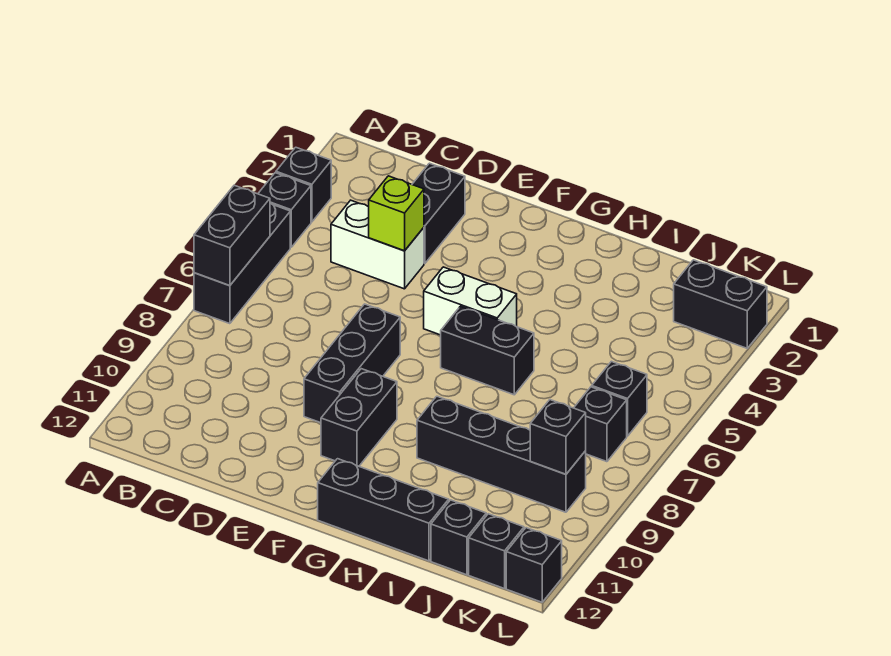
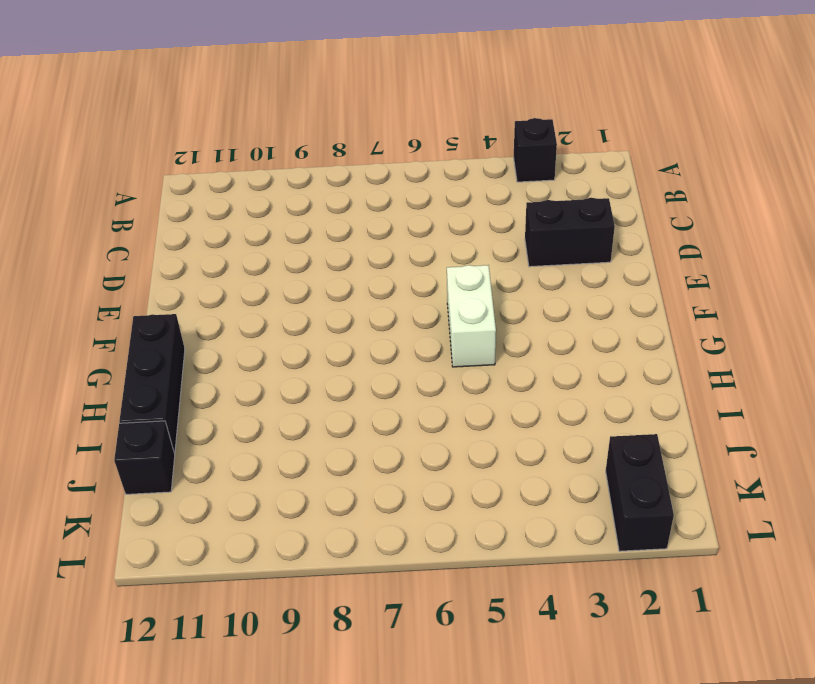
none -> black 1x1 brick [258,173,311,247]
none -> black 1x3 brick [194,203,290,324]
none -> white 1x2 brick [331,200,424,289]

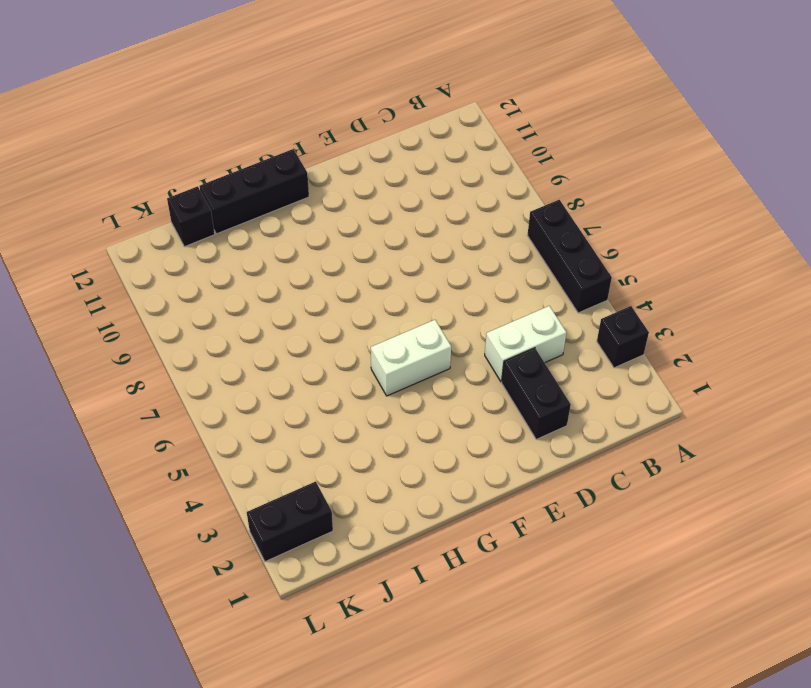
none -> black 1x1 brick [258,173,311,247]
none -> black 1x3 brick [304,304,400,423]
none -> black 1x2 brick [321,369,397,466]

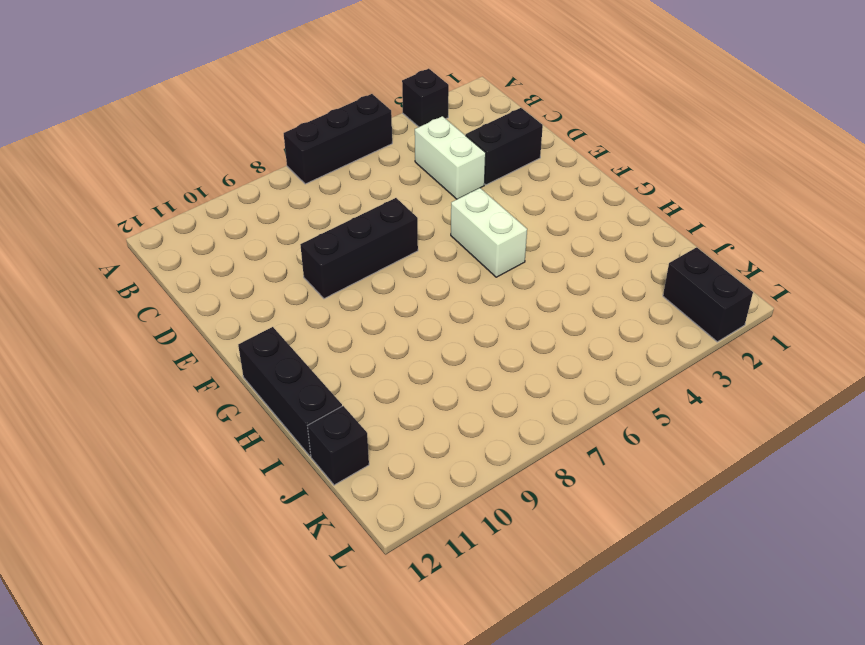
none -> black 1x1 brick [258,173,311,247]
none -> black 1x2 brick [321,369,397,466]
none -> black 1x2 brick [441,306,534,395]

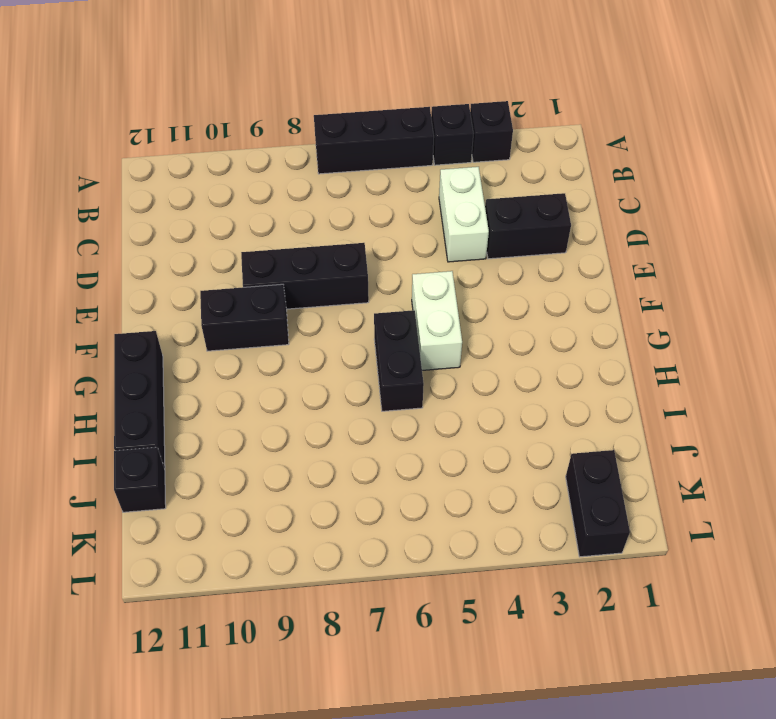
none -> black 1x4 brick [417,396,586,512]
none -> black 1x1 brick [592,361,647,436]
none -> black 1x1 brick [574,387,627,462]

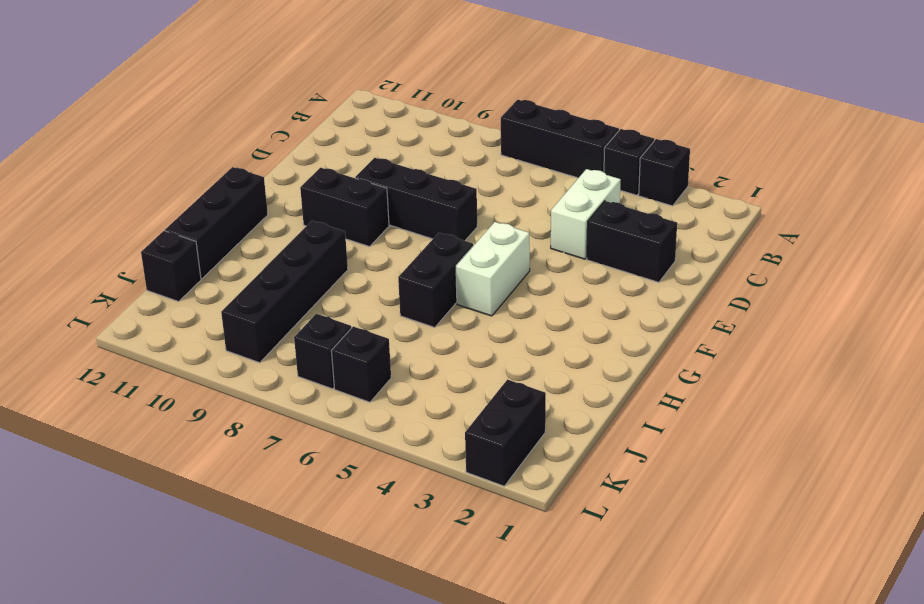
none -> black 1x1 brick [469,514,524,589]
none -> black 1x1 brick [506,528,562,602]
none -> black 1x2 brick [194,185,270,285]

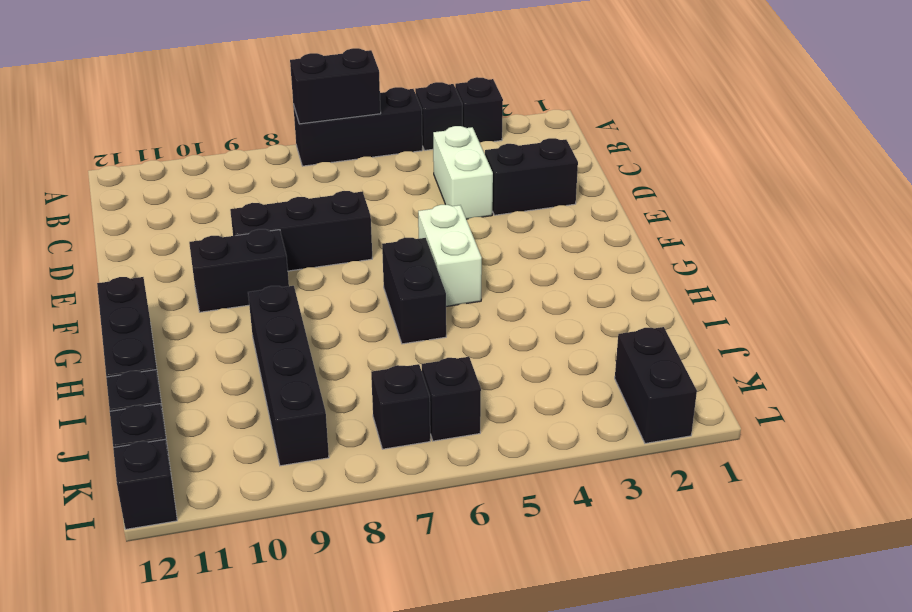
none -> lime 1x1 brick [369,176,424,251]
none -> black 1x1 brick [530,400,586,474]

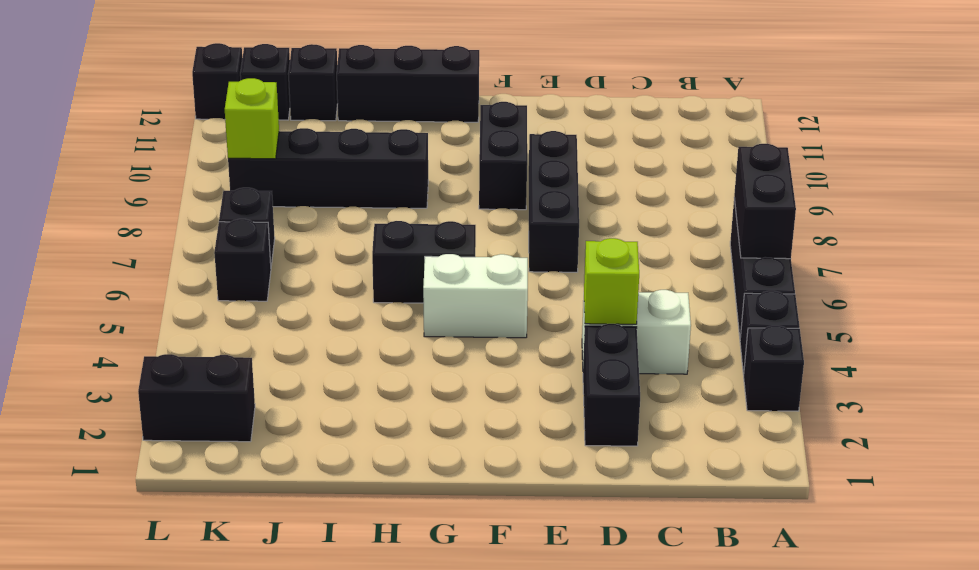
lime 1x1 brick [225,78,279,159] -> black 1x1 brick [530,400,586,474]

